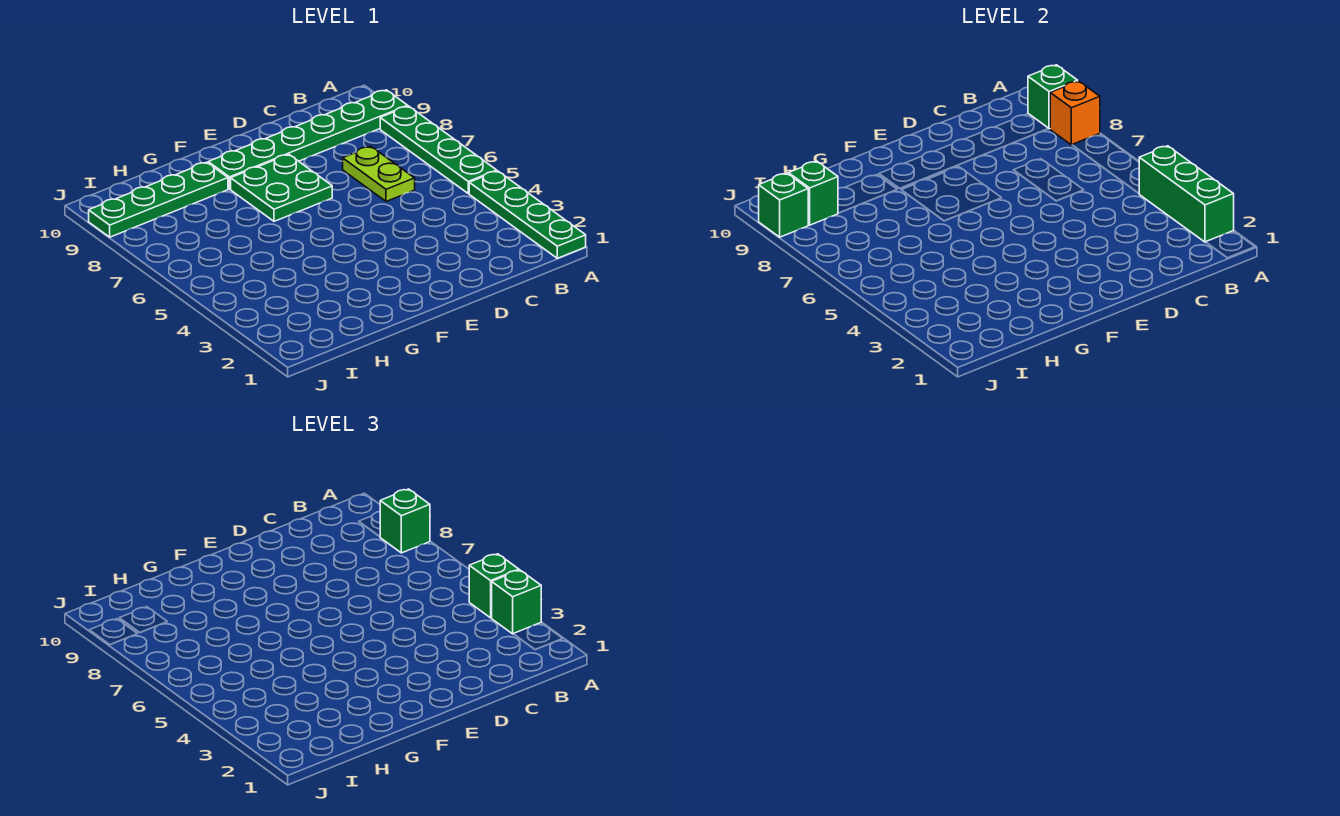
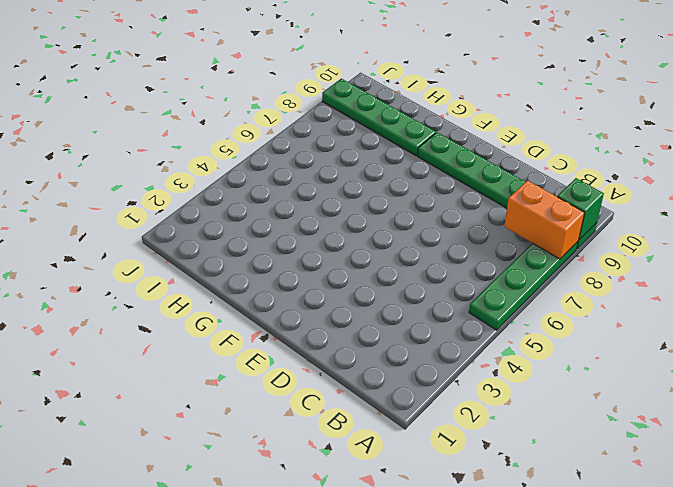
orange 1x2 brick [504,181,584,259] -> orange 1x1 brick [1050,81,1100,145]
none -> green 1x4 plate [469,171,586,258]
none -> lime 1x2 plate [343,147,415,201]
none -> green 2x2 plate [231,154,332,221]

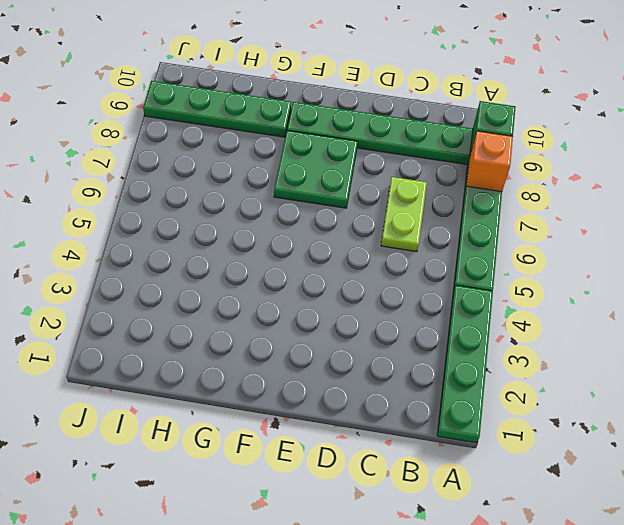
none -> green 1x3 brick [1139,146,1234,242]
none -> green 1x1 brick [788,161,838,225]
none -> green 1x1 brick [759,173,808,237]

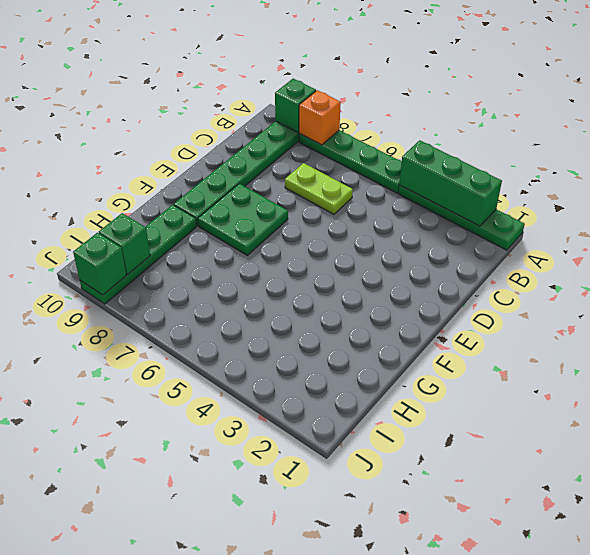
none -> green 1x1 brick [491,570,541,634]
none -> green 1x1 brick [469,554,519,618]
none -> green 1x1 brick [380,489,430,553]

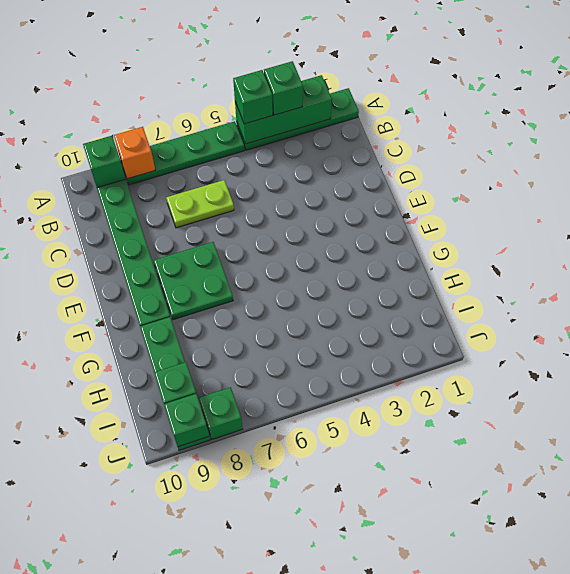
green 1x1 brick [199,387,243,439] -> green 1x1 brick moved to [380,489,430,553]

